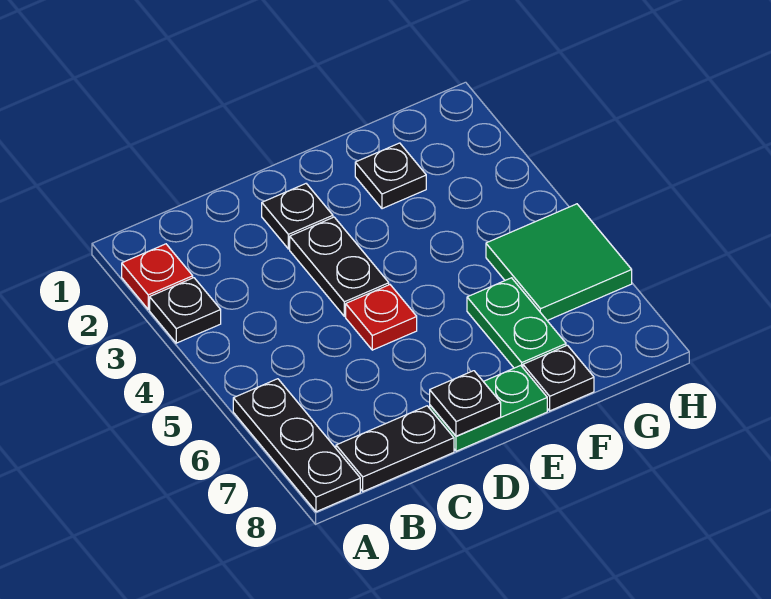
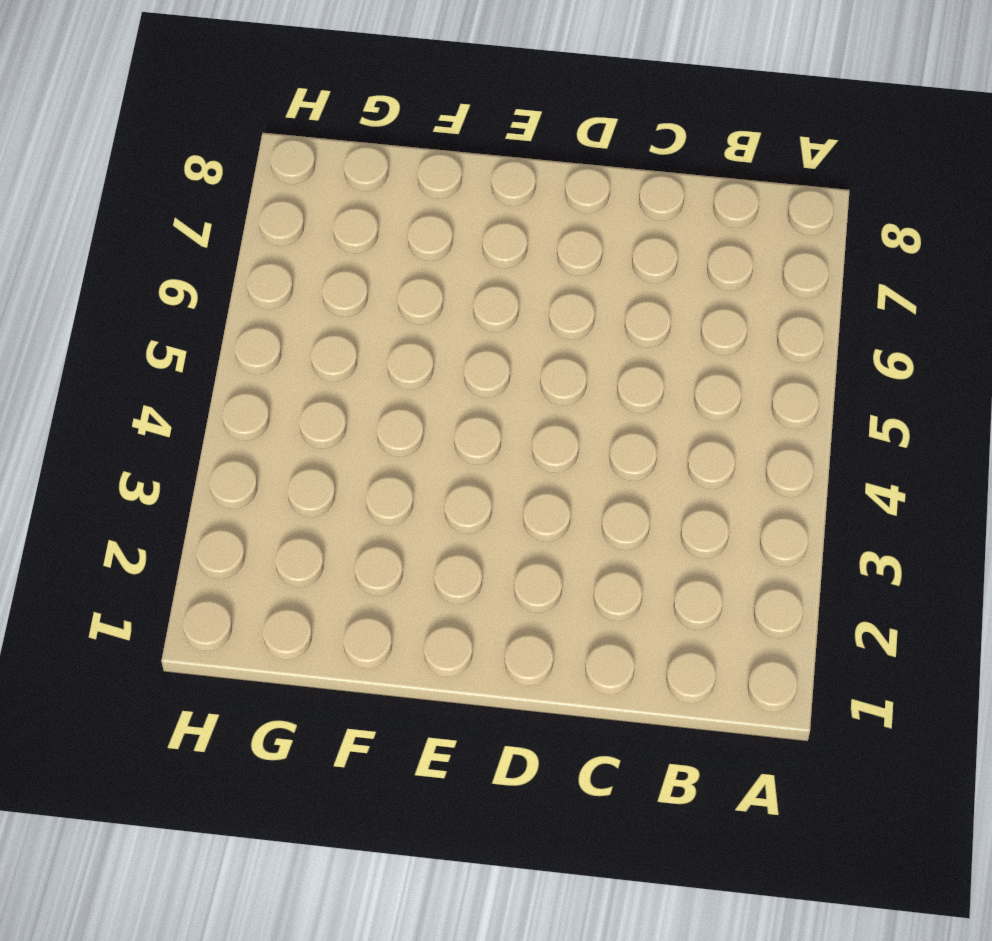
none -> red 1x1 plate [122,244,193,309]
none -> black 1x1 plate [150,278,221,343]
none -> black 1x3 plate [233,379,360,512]

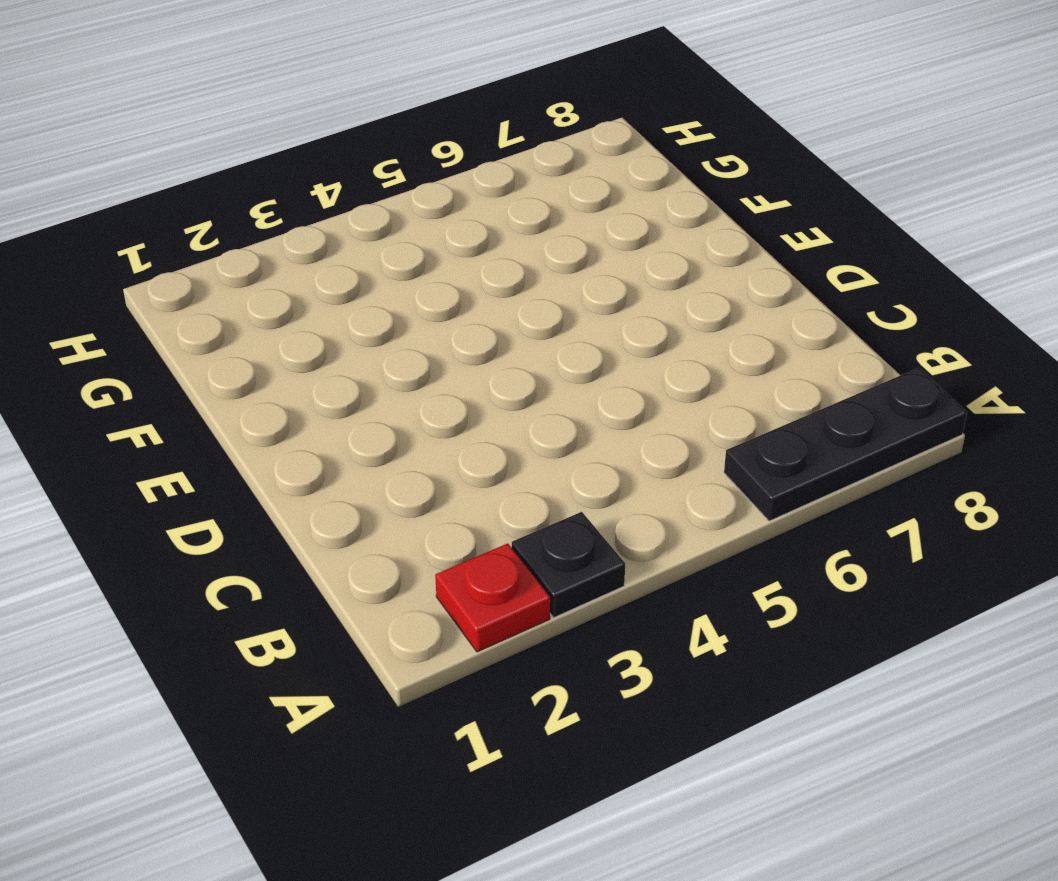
none -> black 1x2 plate [336,406,454,491]
none -> black 1x1 plate [262,184,333,249]
none -> black 1x2 plate [290,217,389,316]

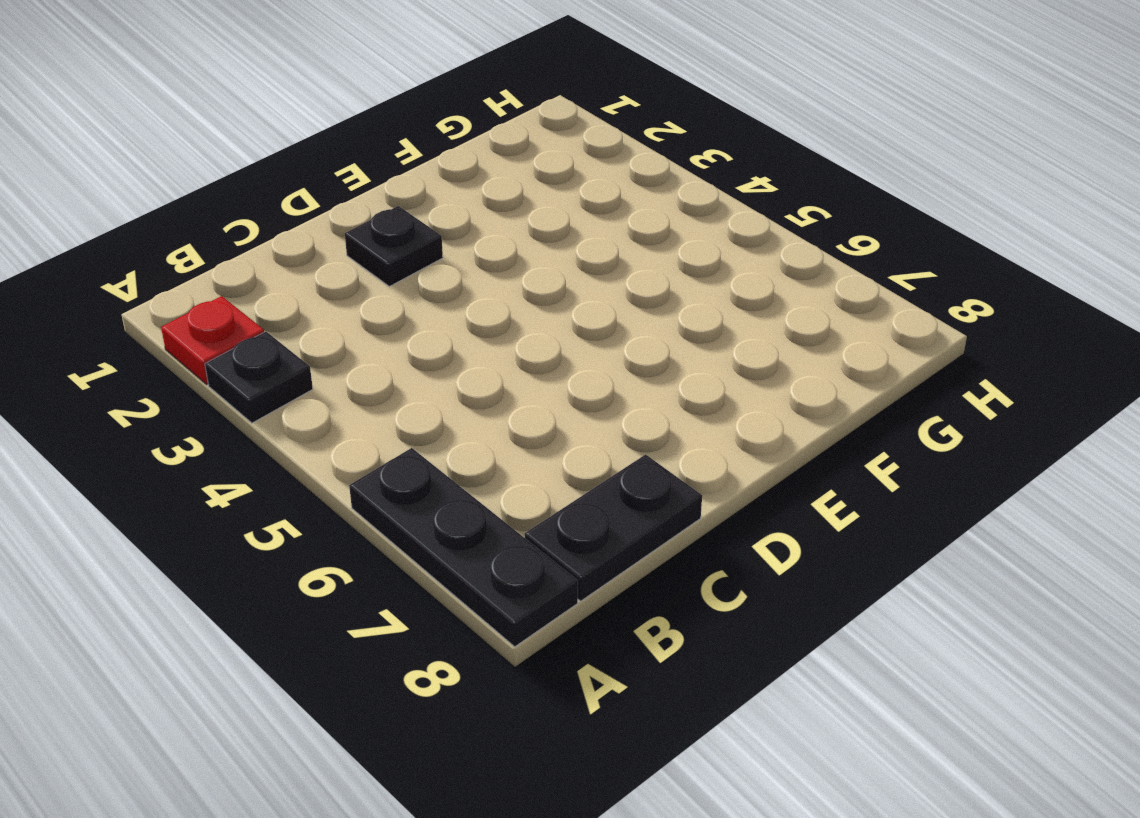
none -> black 1x2 plate [290,217,389,316]
none -> red 1x1 plate [346,285,417,350]
none -> green 1x2 plate [430,365,547,451]

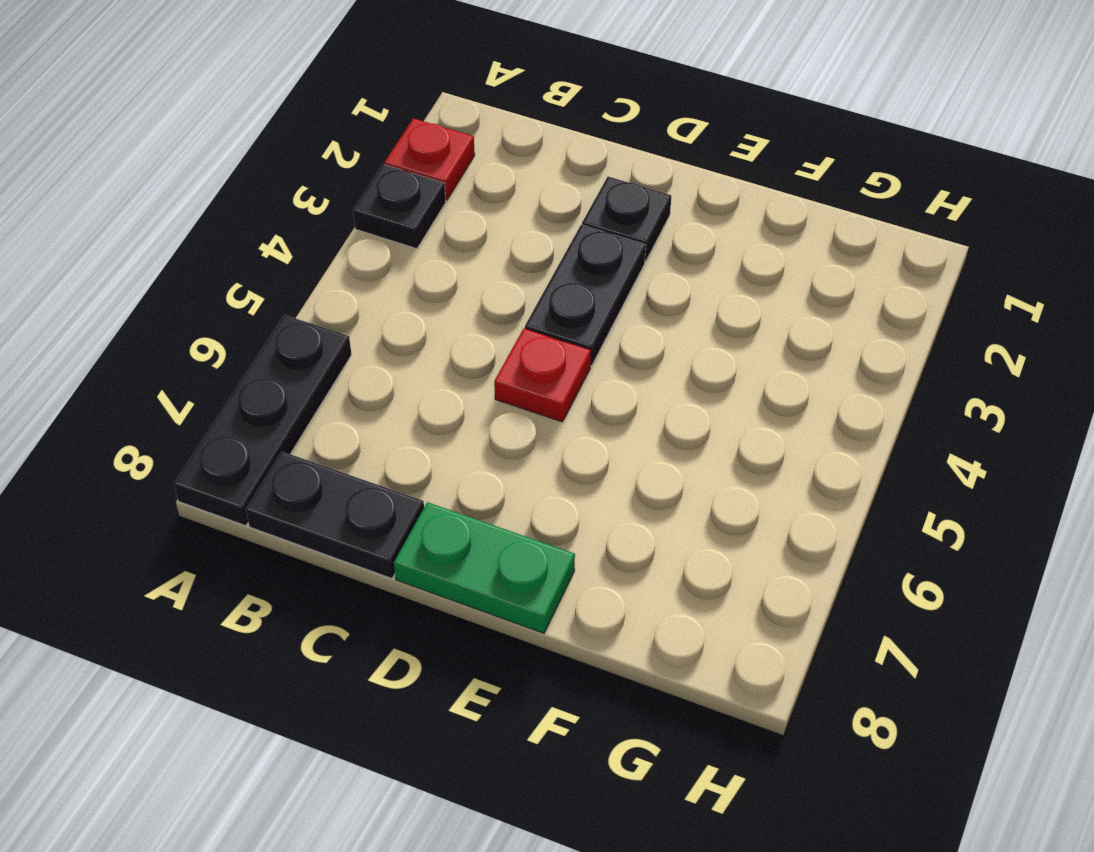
none -> black 1x1 plate [355,143,426,209]
none -> green 1x2 plate [467,278,566,368]
none -> black 1x1 plate [523,345,594,411]

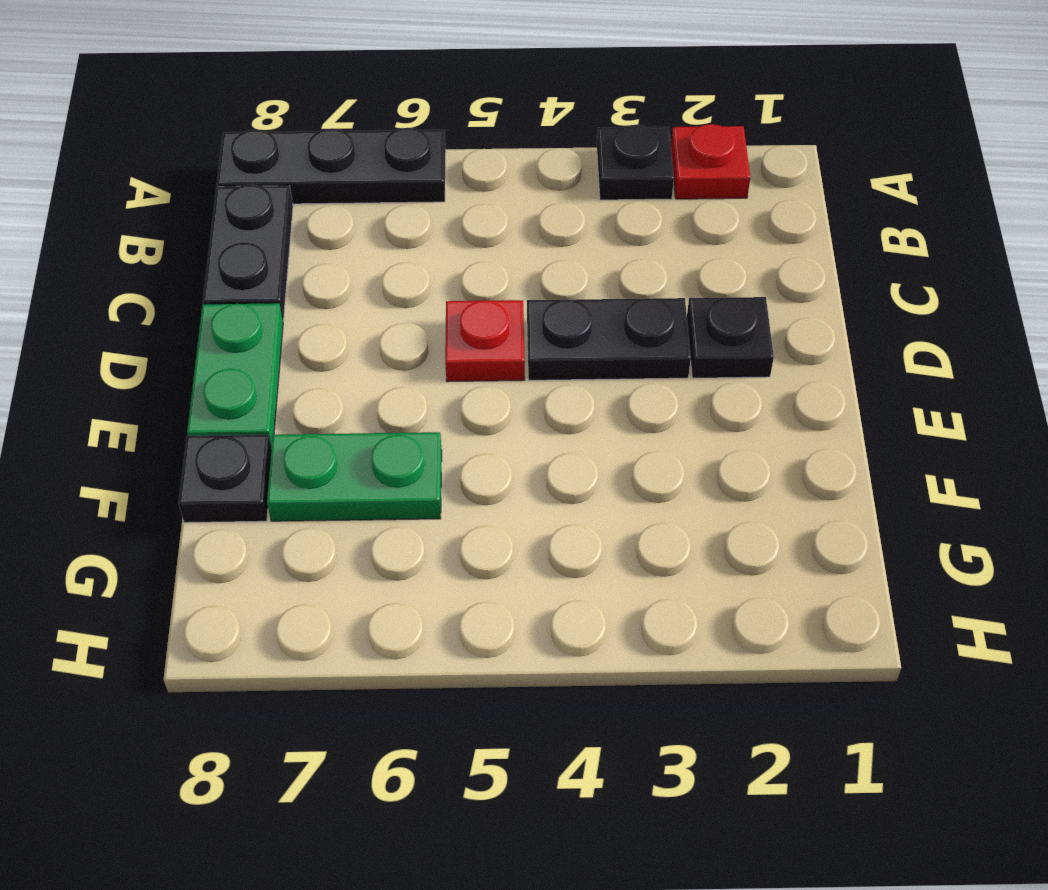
none -> black 1x1 plate [355,143,426,209]
none -> green 2x2 tile [486,204,632,320]
none -> black 1x1 plate [430,371,501,436]

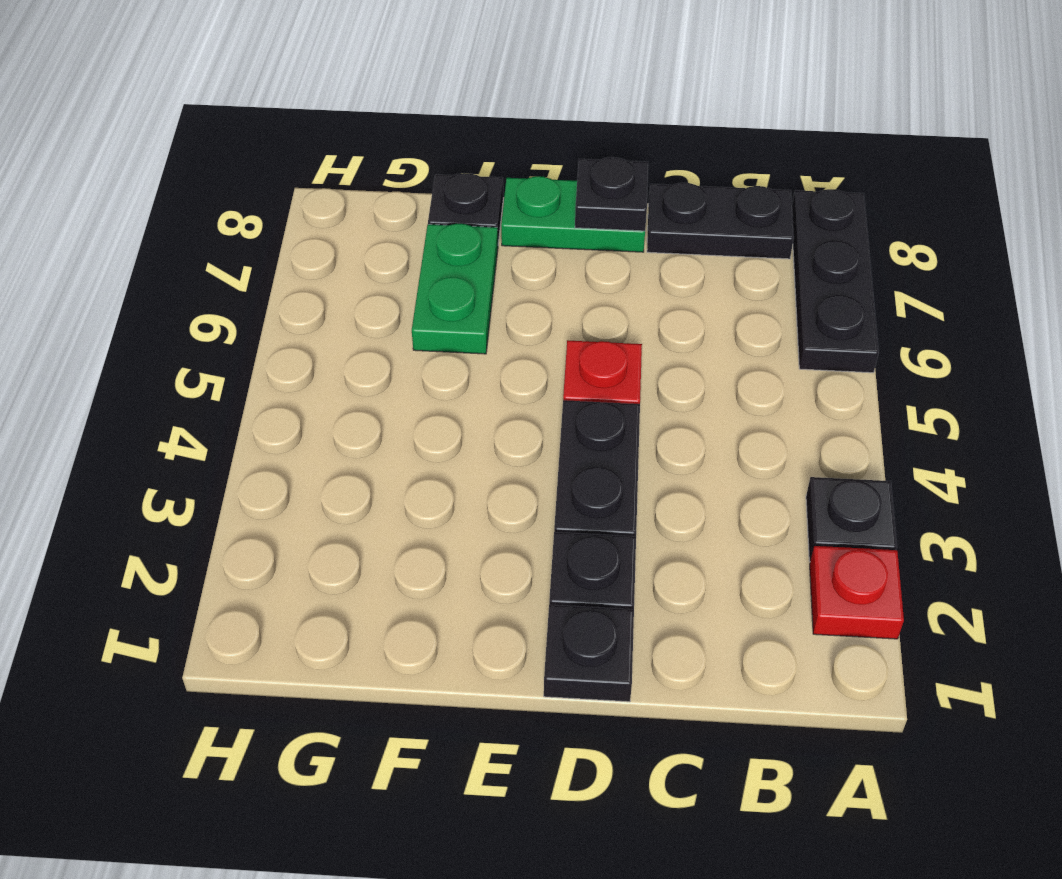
black 1x1 plate [544,605,634,702] -> black 1x1 plate moved to [355,143,426,209]
none -> green 2x2 tile [486,204,632,320]

